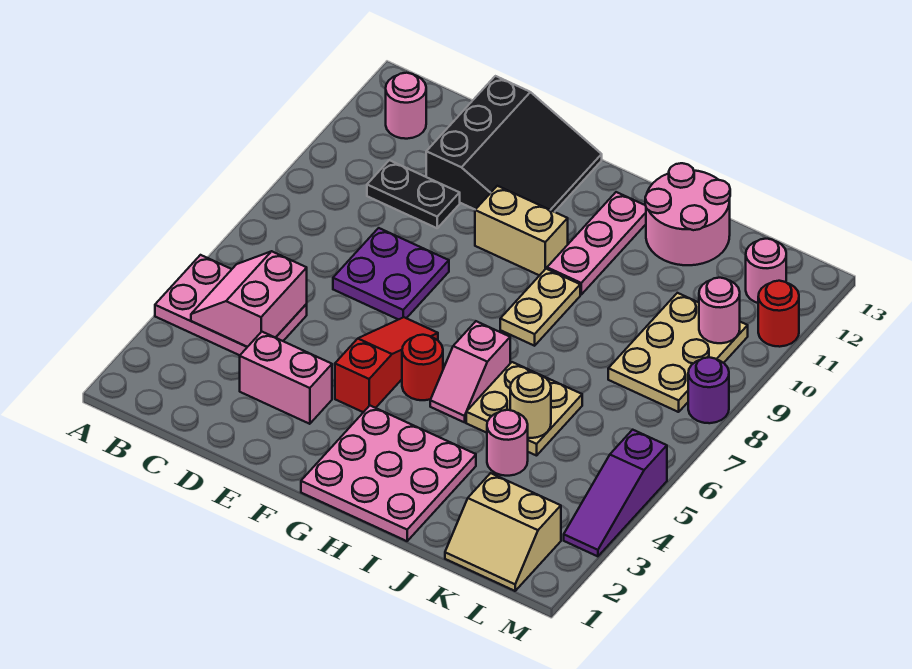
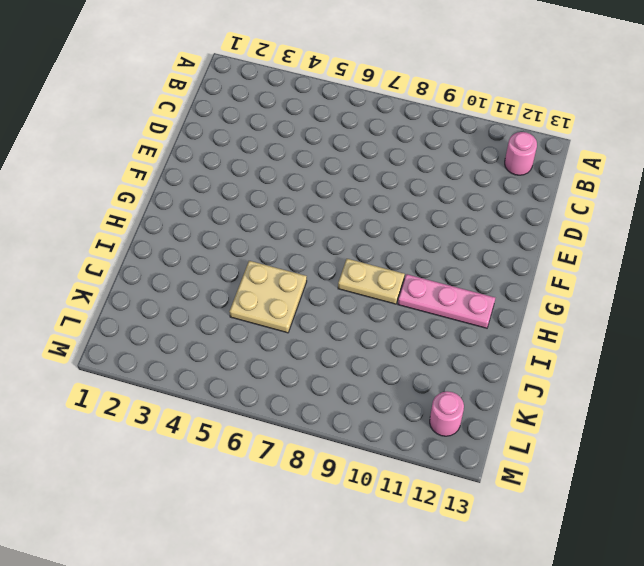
none -> pink 2x3 plate [155,255,307,355]
none -> black 1x2 plate [367,160,460,228]
none -> pink 1x2 brick [240,332,332,424]

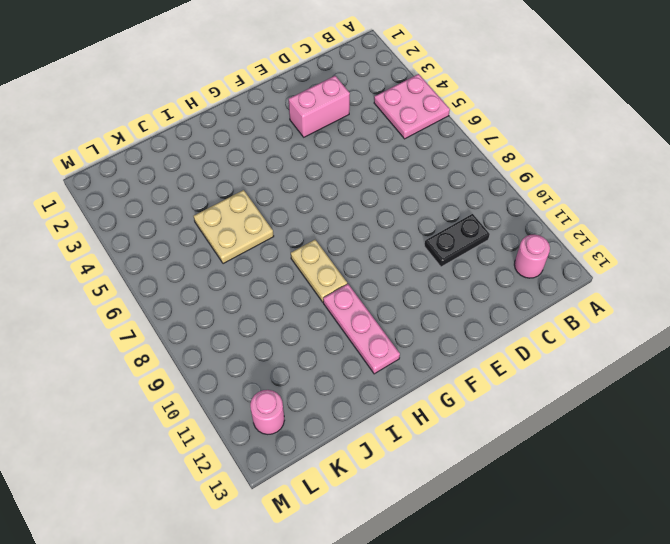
pink 2x2 plate [374,74,450,139] -> pink 2x3 plate [155,255,307,355]
none -> purple 2x2 plate [333,228,449,320]
none -> black 3x3 slope [426,76,602,212]
none -> red 1x3 slope [335,317,438,412]

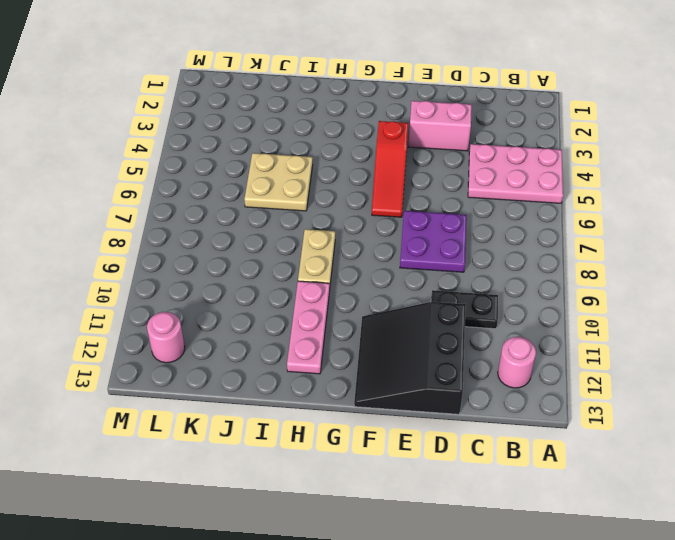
none -> tan 1x2 brick [475,186,568,276]
none -> pink 3x3 plate [301,406,476,541]
none -> red 1x1 round brick [402,335,443,400]

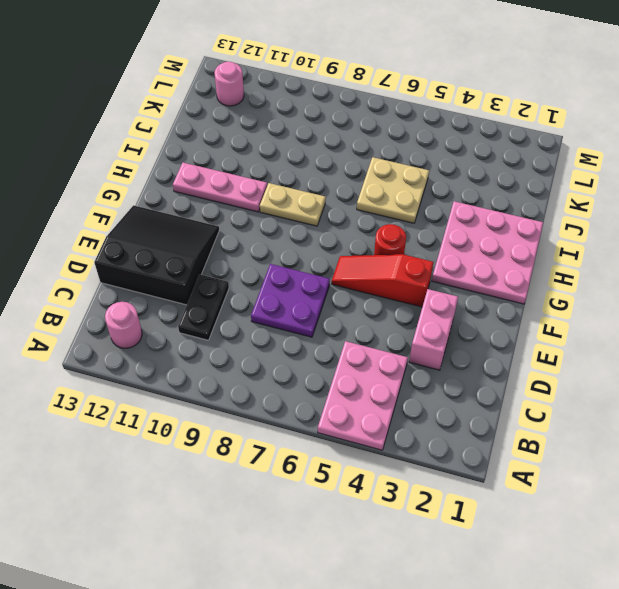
none -> tan 1x2 brick [475,186,568,276]
none -> pink 1x2 slope [430,321,510,422]
none -> pink 2x2 round brick [645,163,730,265]

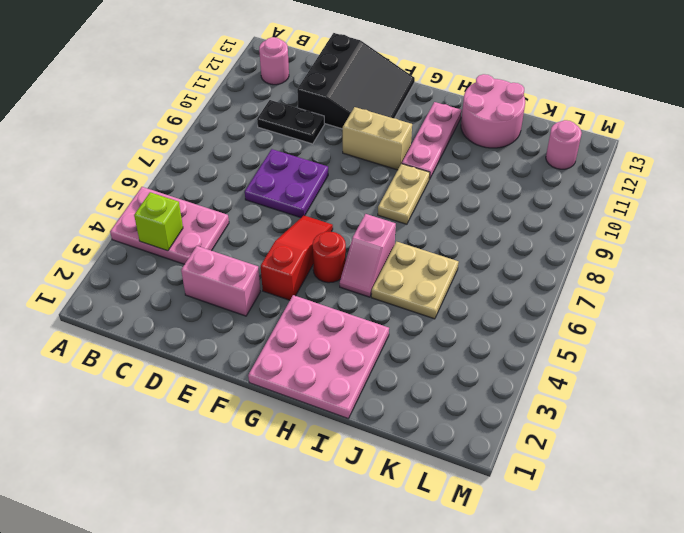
lime 1x1 brick [134,192,183,251] -> pink 2x2 slope [191,251,307,347]
none -> pink 1x1 round brick [487,410,528,476]
none -> tan 2x2 slope [445,473,561,591]
none -> tan 2x3 plate [608,293,748,412]

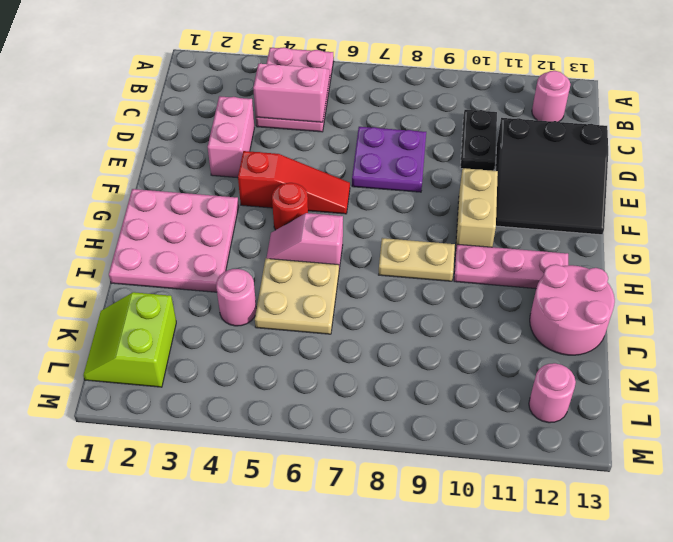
lime 2x2 slope [83,292,176,387] -> tan 2x2 slope [445,473,561,591]
none -> tan 2x3 plate [608,293,748,412]
none -> purple 1x3 slope [564,430,667,556]
none -> purple 1x1 round brick [688,357,729,423]

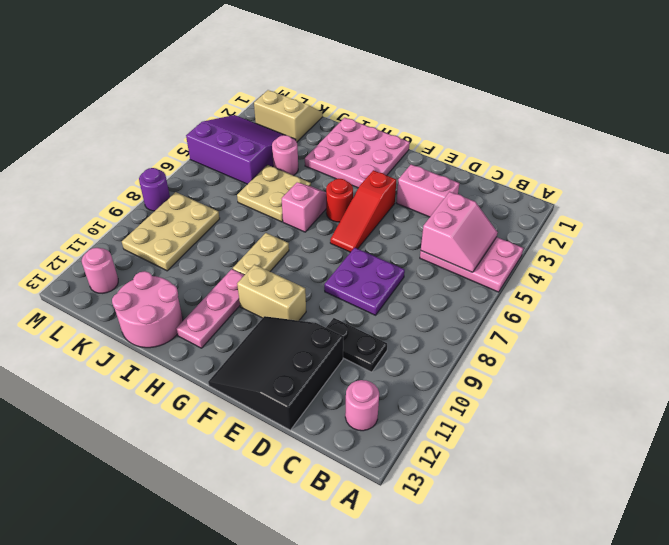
purple 3x3 slope [186,115,296,184] -> purple 1x3 slope [564,430,667,556]
none -> red 1x1 round brick [758,281,799,347]
none -> tan 1x1 round brick [510,372,551,438]
none -> pink 1x1 round brick [699,278,740,343]

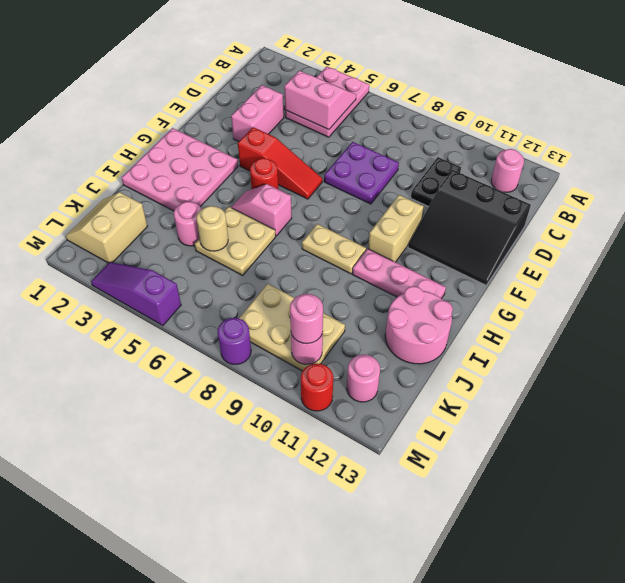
pink 1x1 round brick [290,294,323,344] -> none

